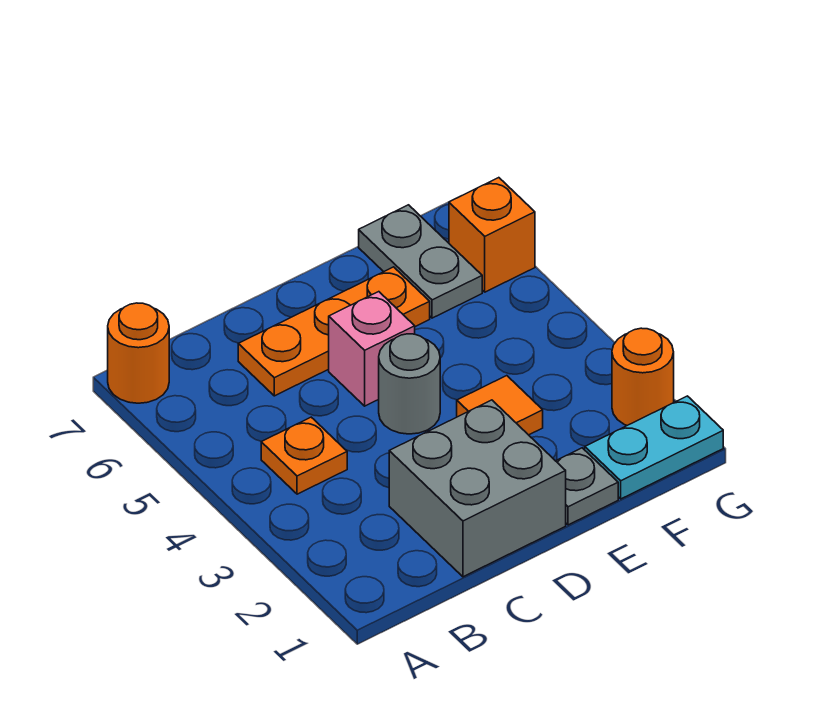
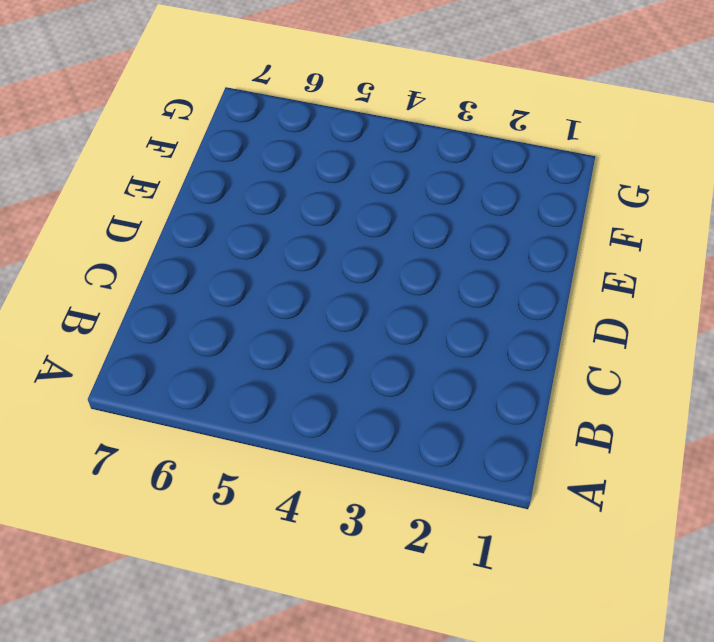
none -> orange 1x1 round brick [108,303,169,403]
none -> orange 1x1 plate [261,417,347,494]
none -> grey 2x2 brick [389,400,566,577]

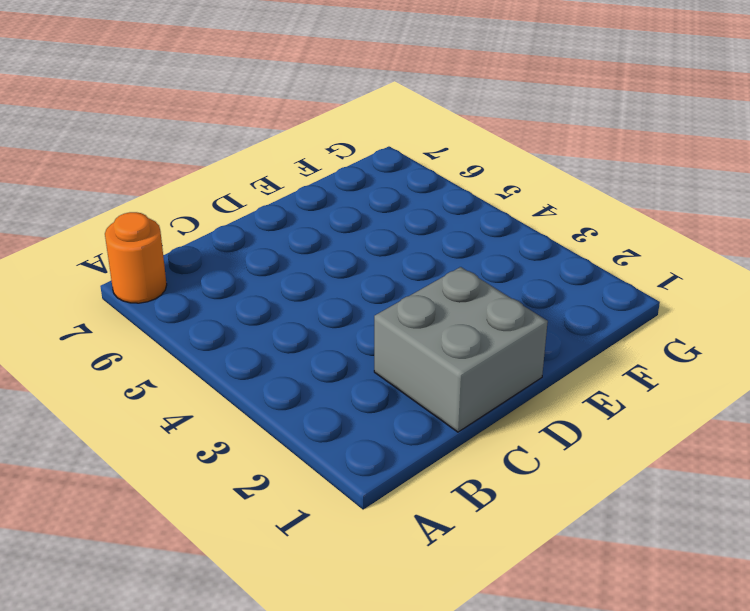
none -> orange 1x1 plate [261,417,347,494]
none -> orange 1x3 plate [238,267,430,396]
none -> grey 1x1 round brick [379,334,440,434]

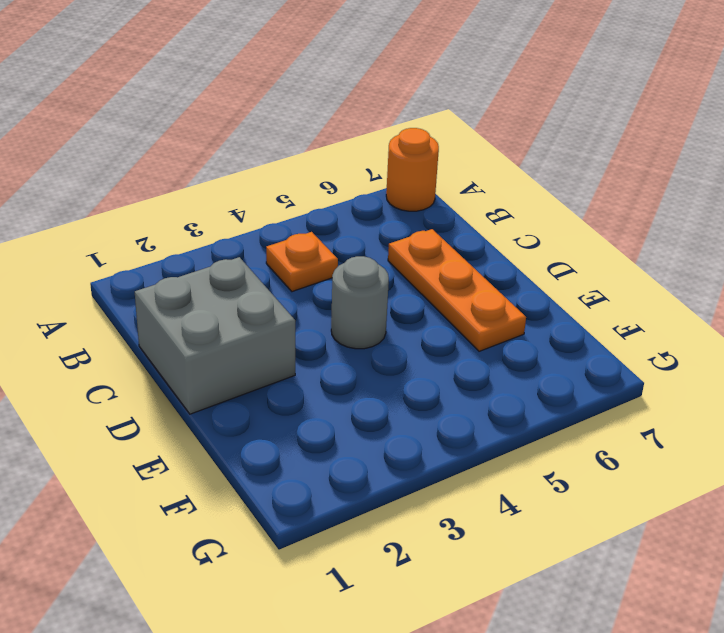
none -> pink 1x1 brick [329,292,415,406]
none -> grey 1x1 plate [556,448,618,525]
none -> orange 1x1 tile [457,376,543,435]

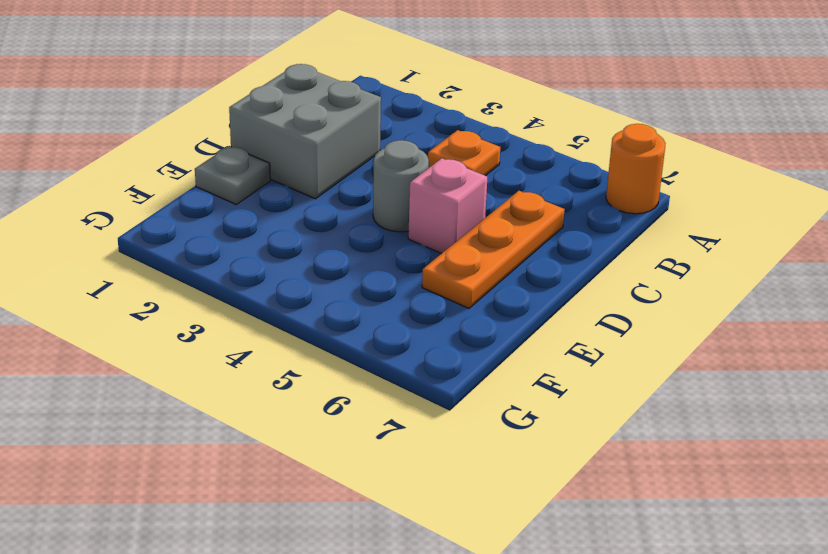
none -> orange 1x1 tile [457,376,543,435]
none -> cyan 1x2 plate [585,396,723,499]
none -> grey 1x2 plate [359,205,482,318]

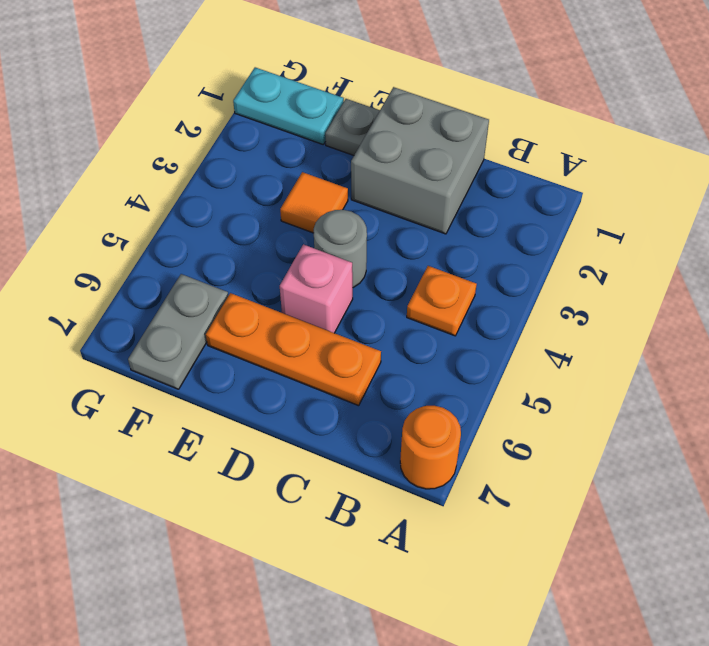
none -> orange 1x1 round brick [612,328,674,425]
none -> orange 1x1 brick [449,178,535,292]

